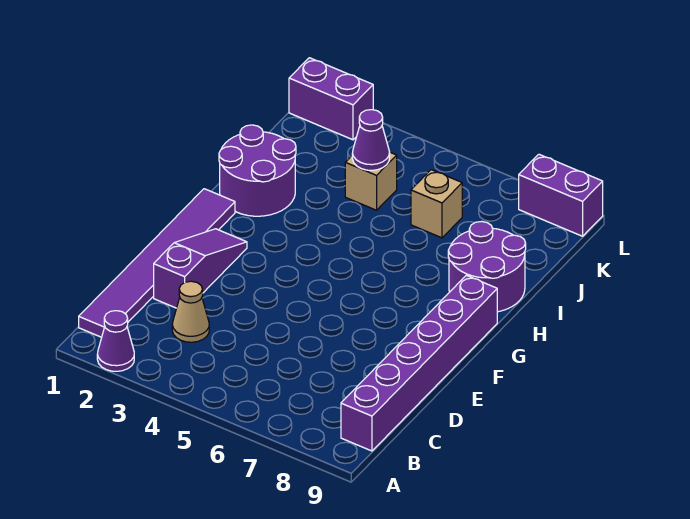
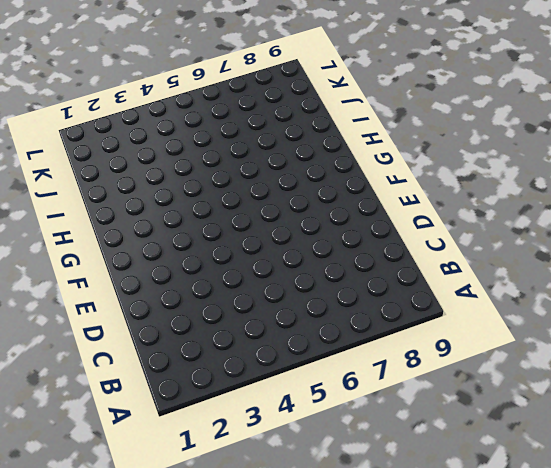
none -> purple 1x1 cone [97,311,134,371]
none -> purple 1x6 tile [79,189,235,337]
none -> purple 1x6 brick [341,275,497,451]

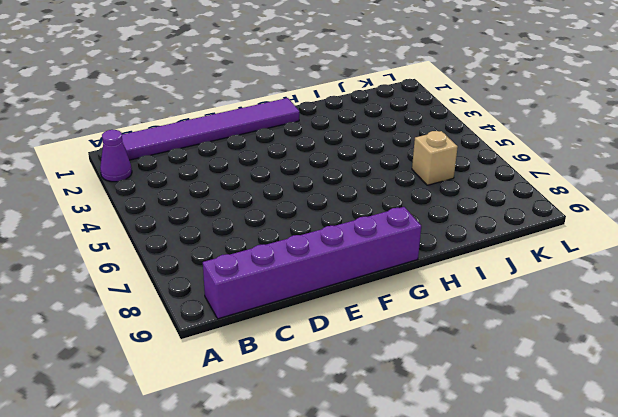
none -> tan 1x1 cone [172,281,209,342]
none -> purple 1x3 slope [154,229,247,308]
none -> purple 2x2 round brick [219,125,296,216]

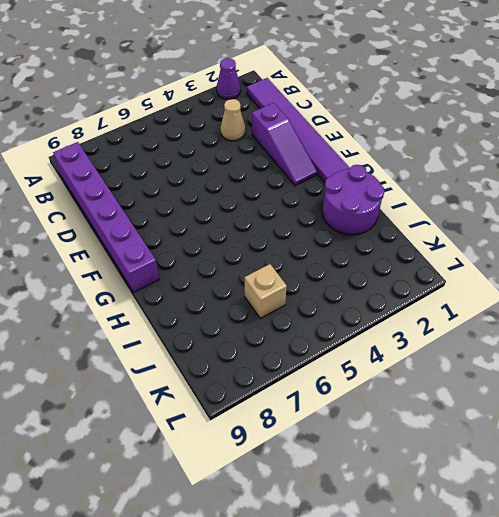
none -> purple 2x2 round brick [448,221,526,312]
none -> tan 1x1 brick [345,152,397,210]
none -> purple 1x2 brick [289,58,373,140]

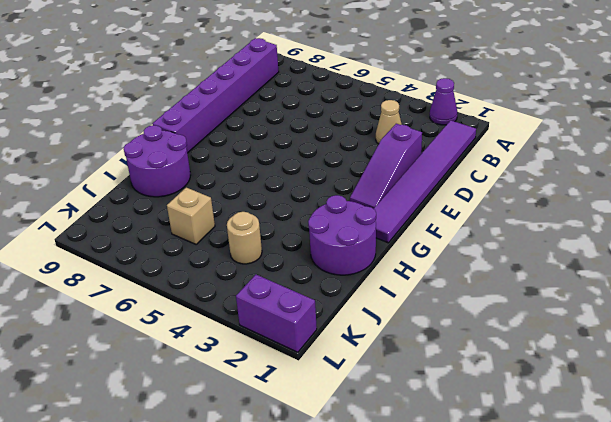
tan 1x1 round brick [227,212,262,264] -> tan 1x1 brick [345,152,397,210]
none -> purple 1x2 brick [519,154,603,236]
none -> purple 1x1 cone [352,110,390,170]

